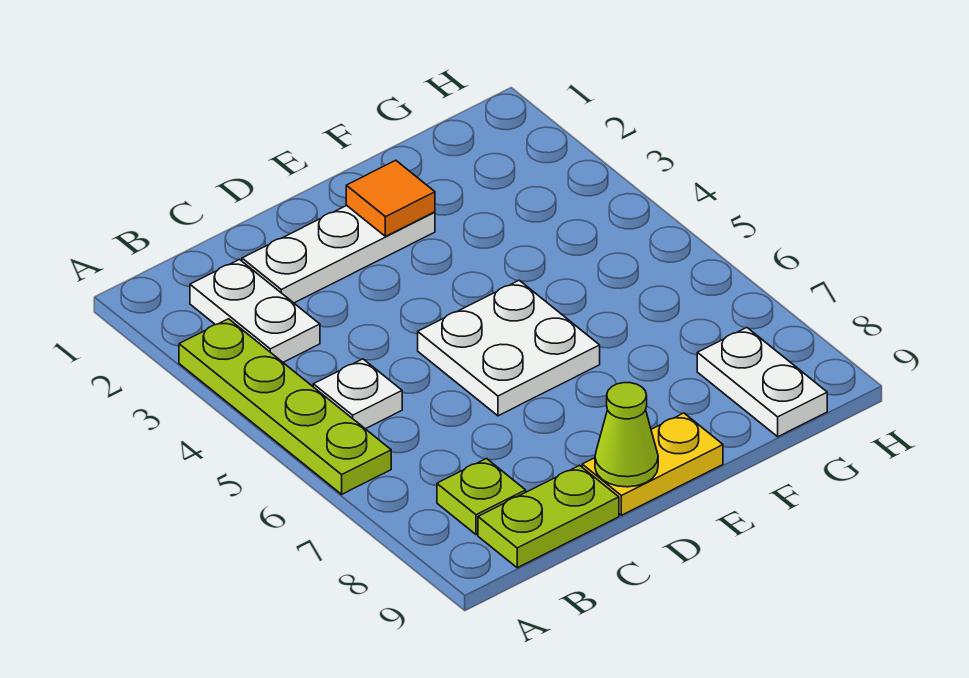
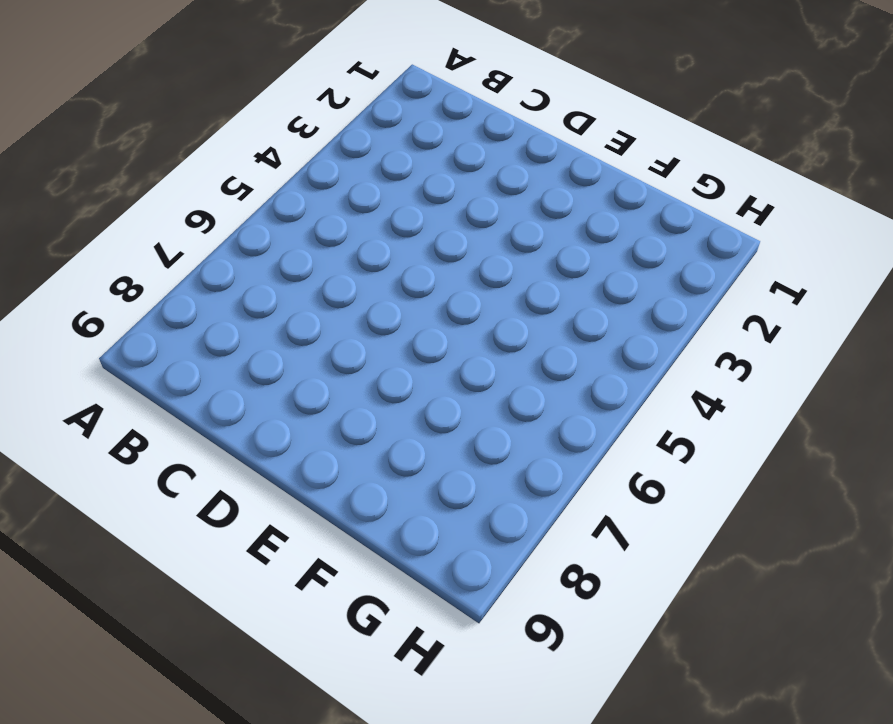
none -> lime 1x4 plate [179,319,391,494]
none -> white 1x2 plate [190,260,320,362]

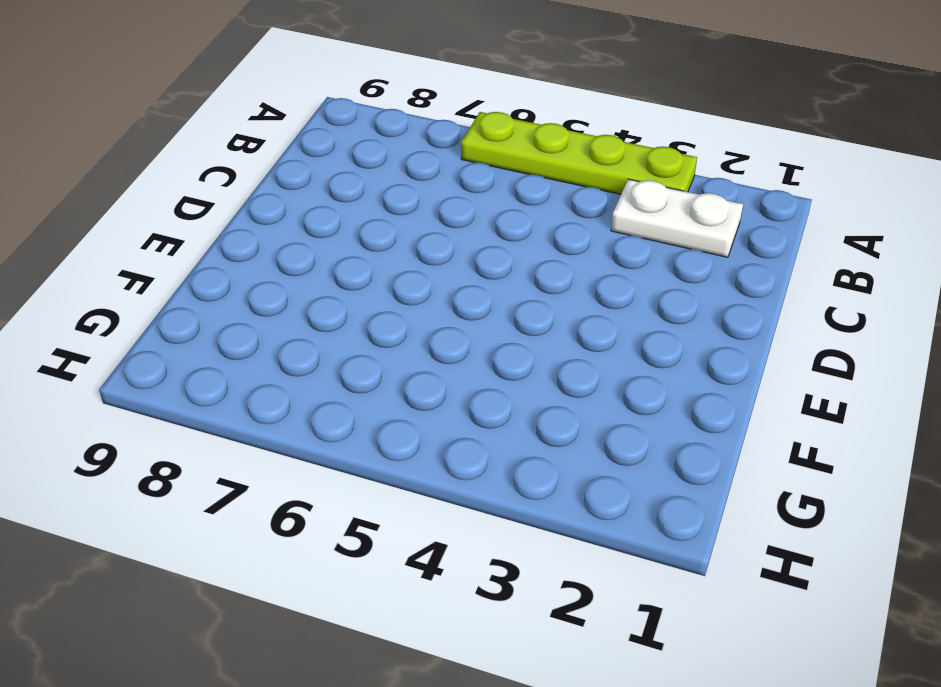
none -> white 1x1 plate [313,359,402,429]
none -> lime 1x1 plate [437,459,526,535]

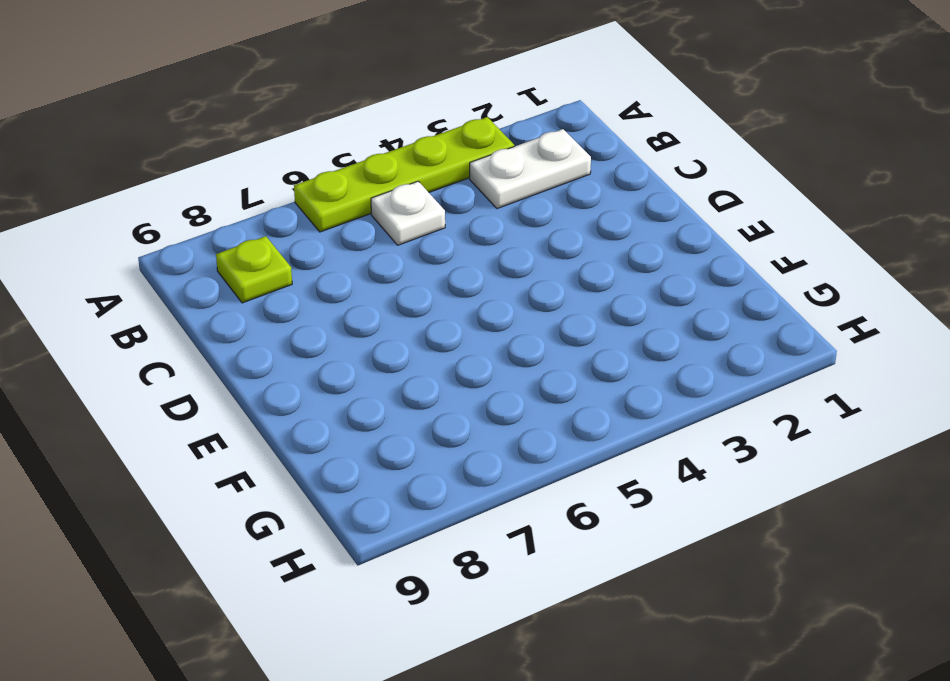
none -> lime 1x2 plate [478,465,619,568]
none -> white 1x3 plate [242,205,435,303]

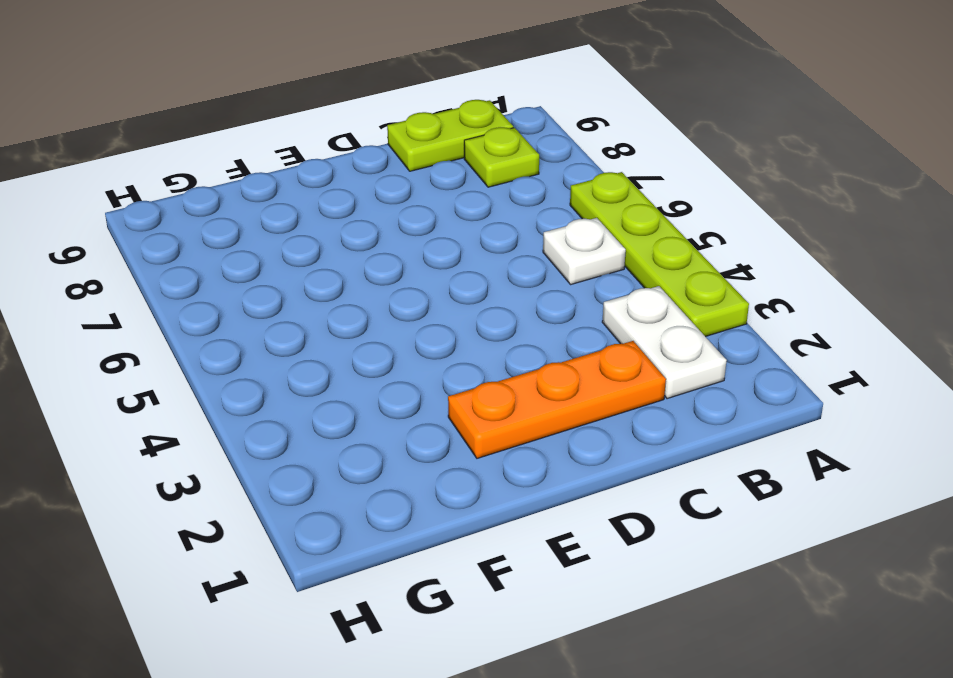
orange 1x3 plate [448,341,666,458] -> white 1x3 plate [242,205,435,303]
none -> white 2x2 plate [418,280,600,416]
none -> yellow 1x2 plate [582,413,723,515]

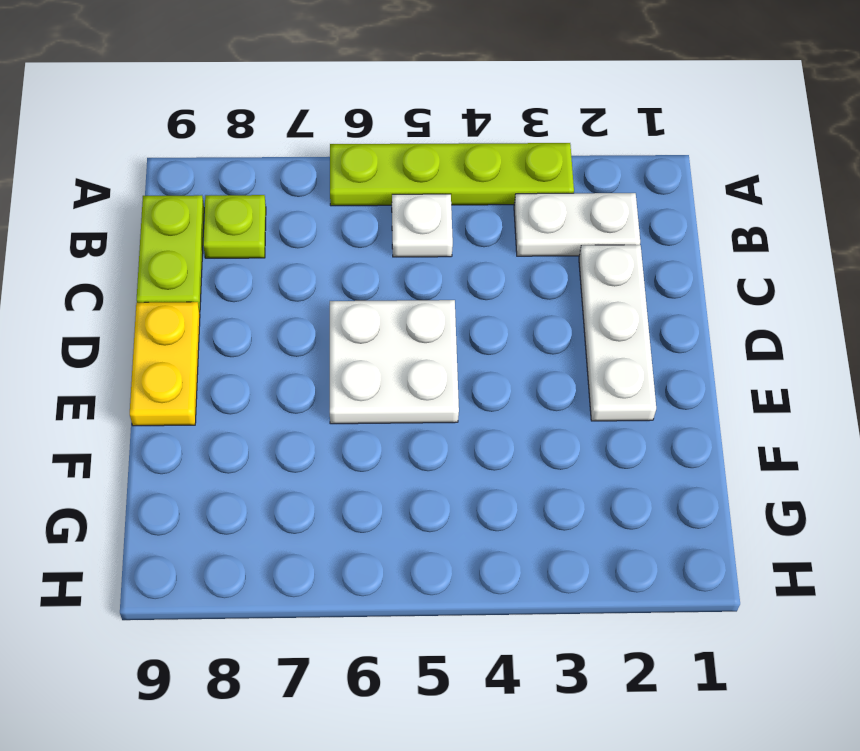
none -> white 1x2 plate [697,328,827,437]
none -> lime 1x1 cone [595,383,658,487]

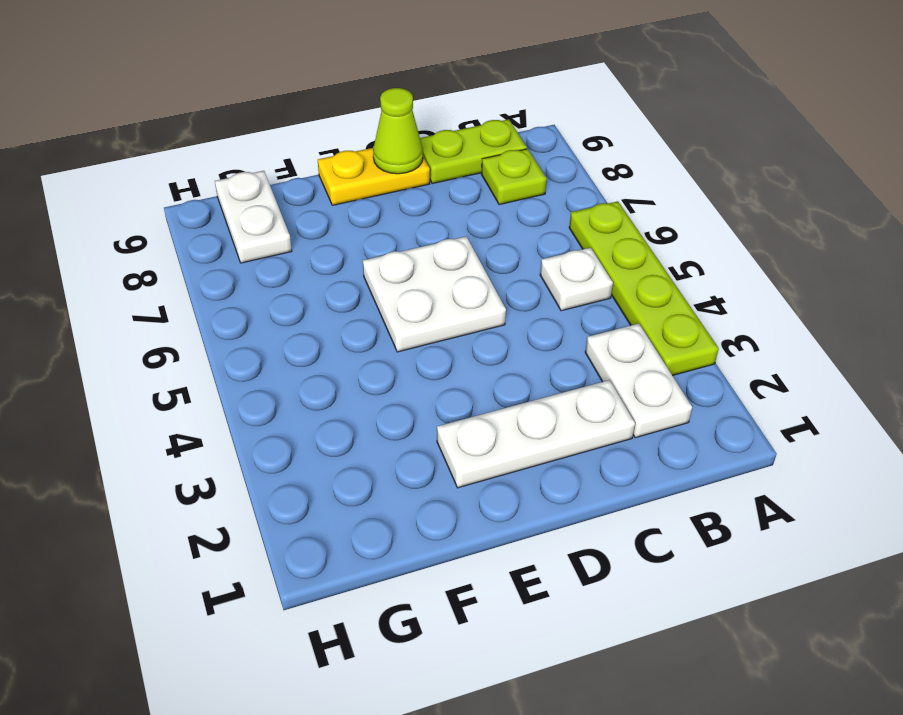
none -> orange 1x1 tile [346,160,435,236]

